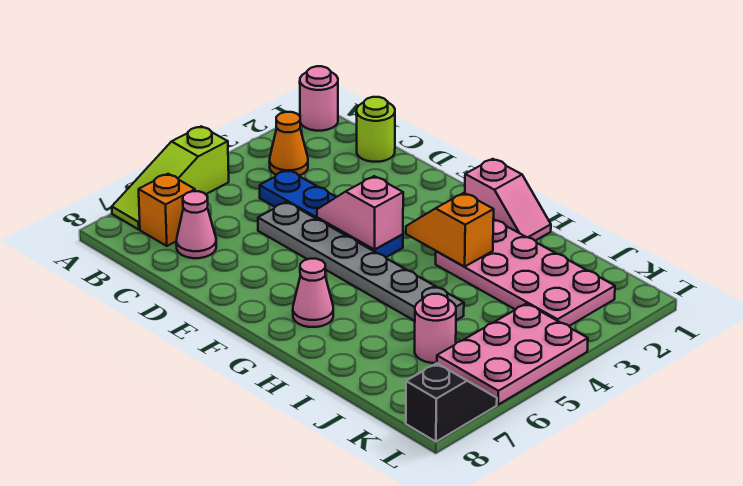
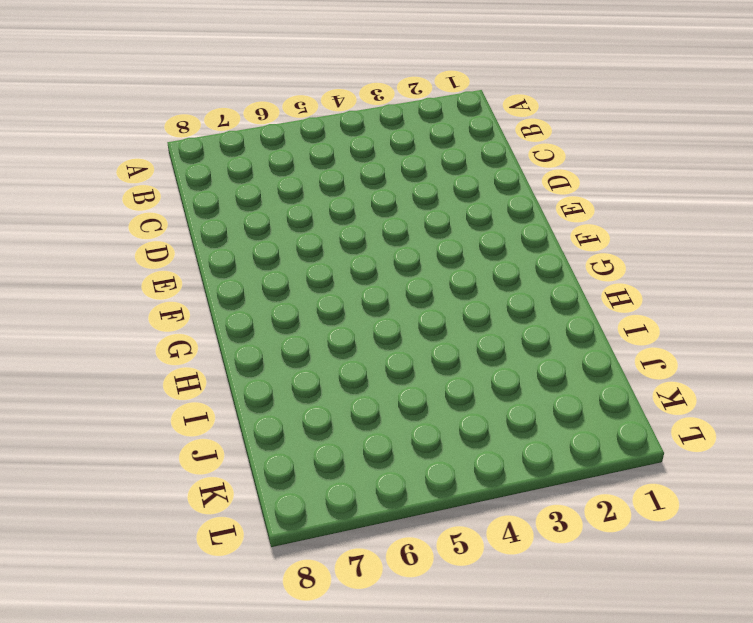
none -> pink 1x1 round brick [300,66,338,131]
none -> lime 1x3 slope [112,126,229,229]
none -> orange 1x1 cone [270,112,308,175]

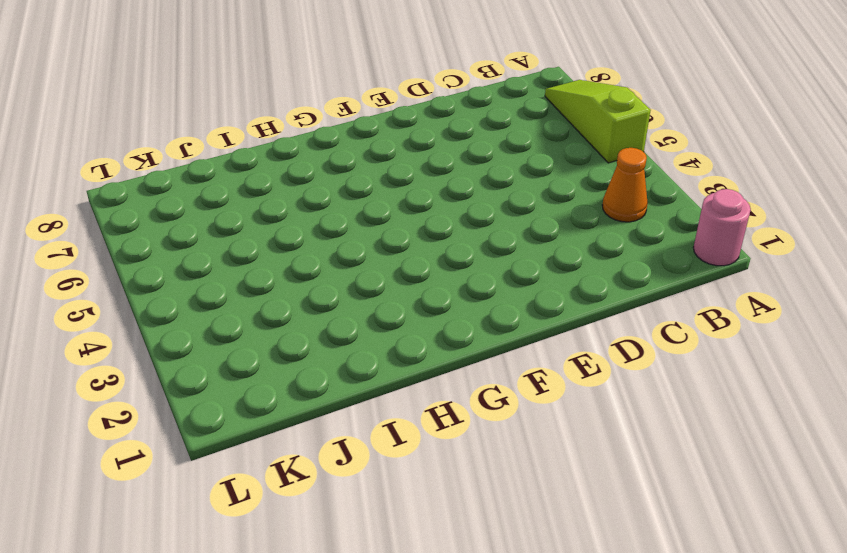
none -> orange 1x1 brick [139,174,195,246]
none -> lime 1x1 round brick [356,97,395,162]
none -> blue 1x4 plate [260,170,403,257]

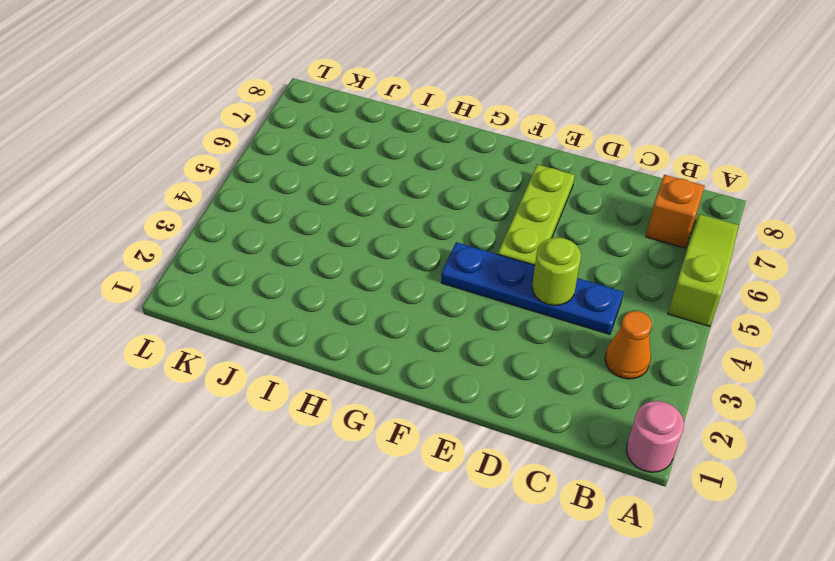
lime 1x1 round brick [532,238,581,305] -> lime 1x1 round brick moved to [356,97,395,162]
lime 1x3 plate [498,164,575,265] -> grey 1x6 plate [258,202,464,321]
none -> pink 1x1 cone [176,191,216,258]
none -> pink 1x2 slope [465,159,551,241]
none -> pink 1x1 cone [293,259,333,327]

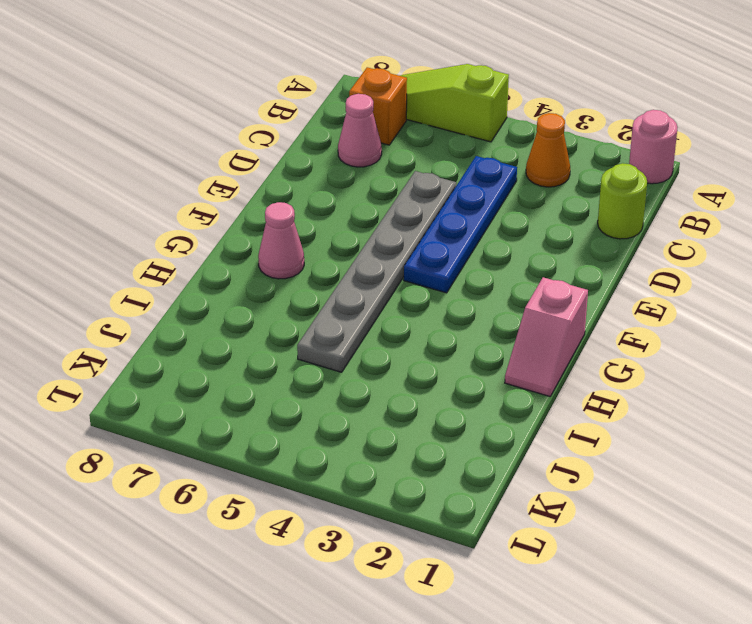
none -> pink 2x4 plate [436,219,615,326]
none -> pink 1x1 round brick [415,294,456,363]
none -> pink 2x3 plate [437,304,588,405]

